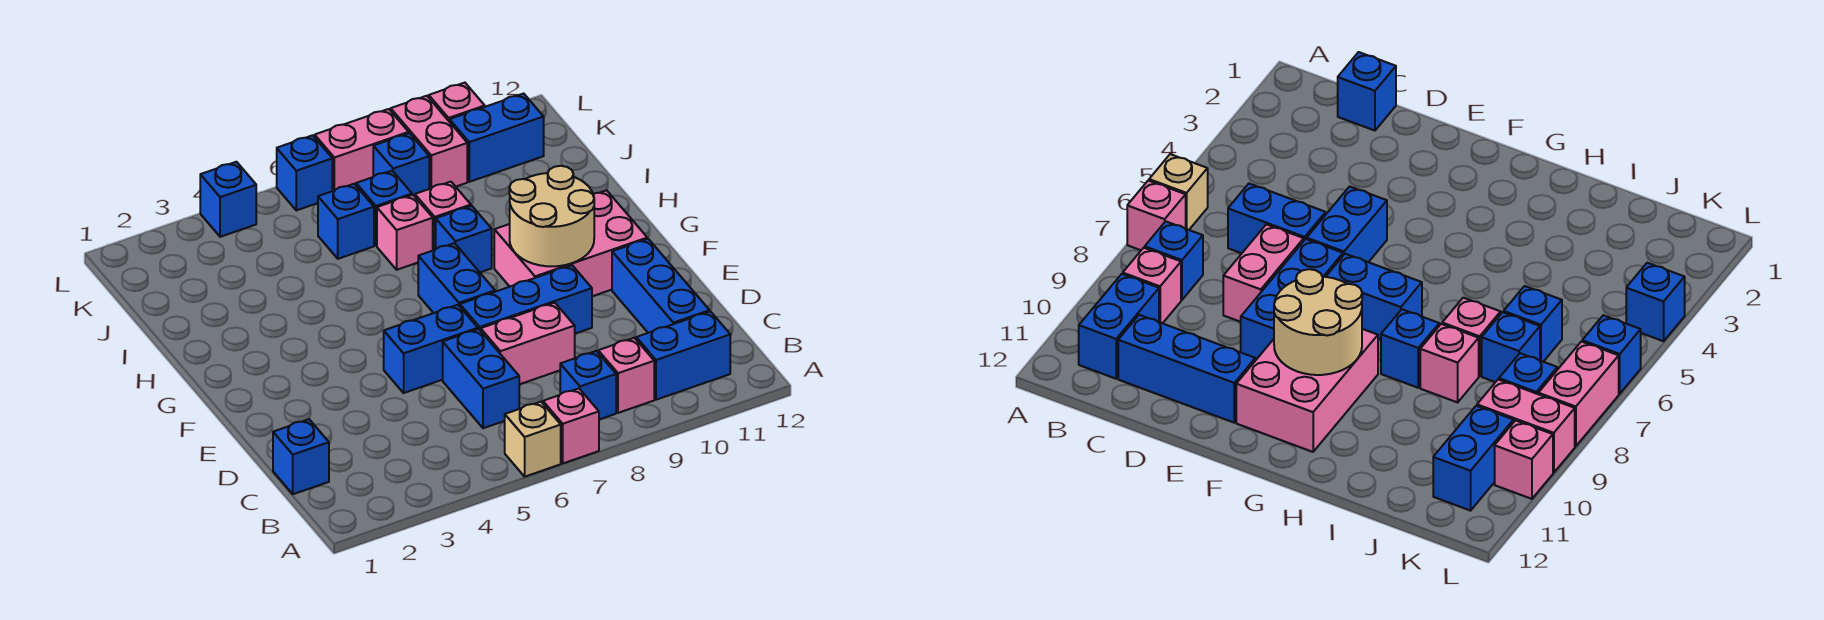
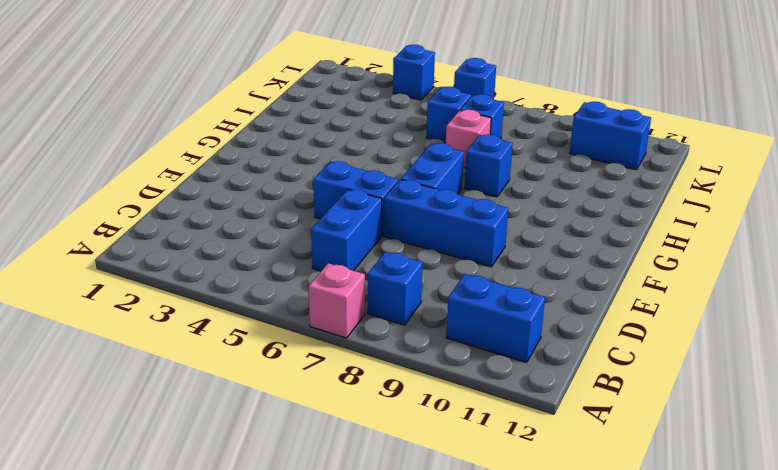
none -> tan 1x1 brick [505,402,561,477]
none -> pink 1x1 brick [598,338,654,413]
none -> blue 1x1 brick [273,419,329,494]

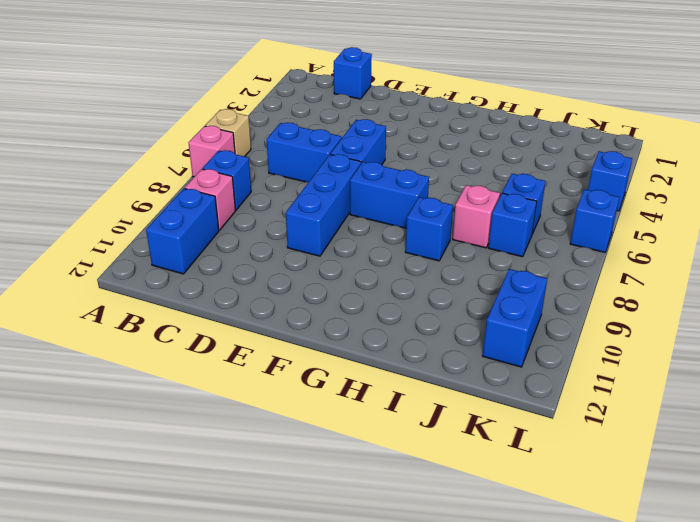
none -> blue 1x3 brick [612,239,710,333]
none -> pink 1x2 brick [481,303,575,384]
none -> pink 2x3 brick [494,190,647,296]

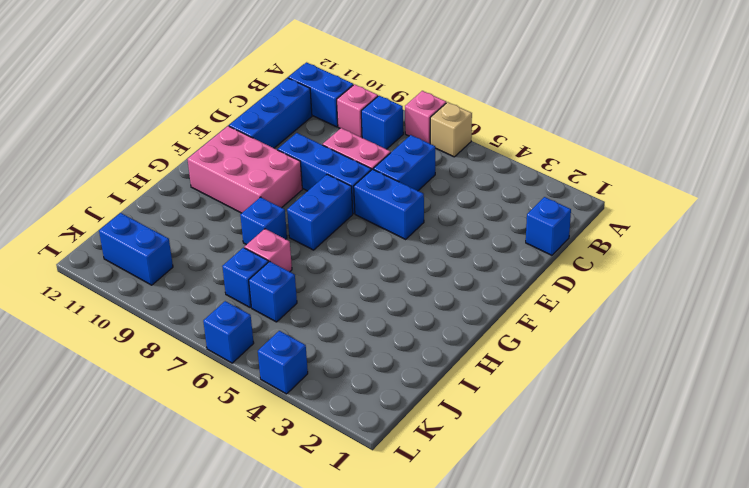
none -> pink 1x1 brick [415,182,471,250]
none -> blue 1x1 brick [373,133,429,196]
none -> pink 1x2 brick [391,96,467,189]

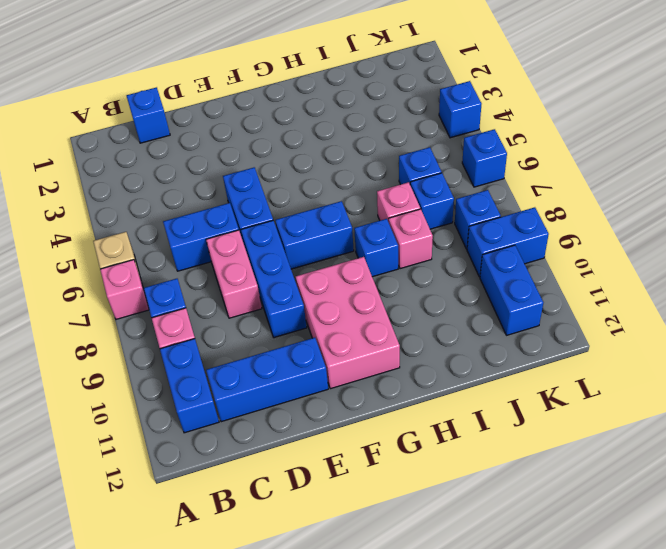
blue 1x2 brick [467,207,549,277] -> pink 1x2 brick [391,96,467,189]
none -> pink 1x2 brick [315,109,409,191]
none -> pink 1x1 brick [429,83,485,122]
none -> tan 2x2 round brick [509,166,594,266]

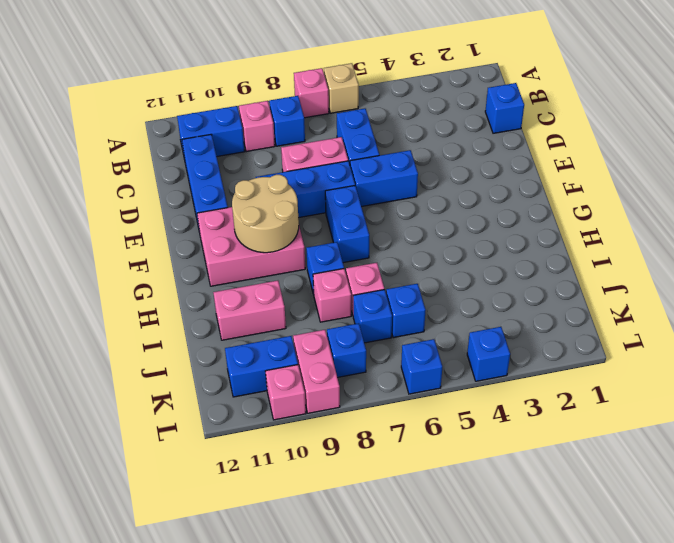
pink 1x2 brick [213,281,286,340] -> pink 1x2 brick moved to [315,109,409,191]

